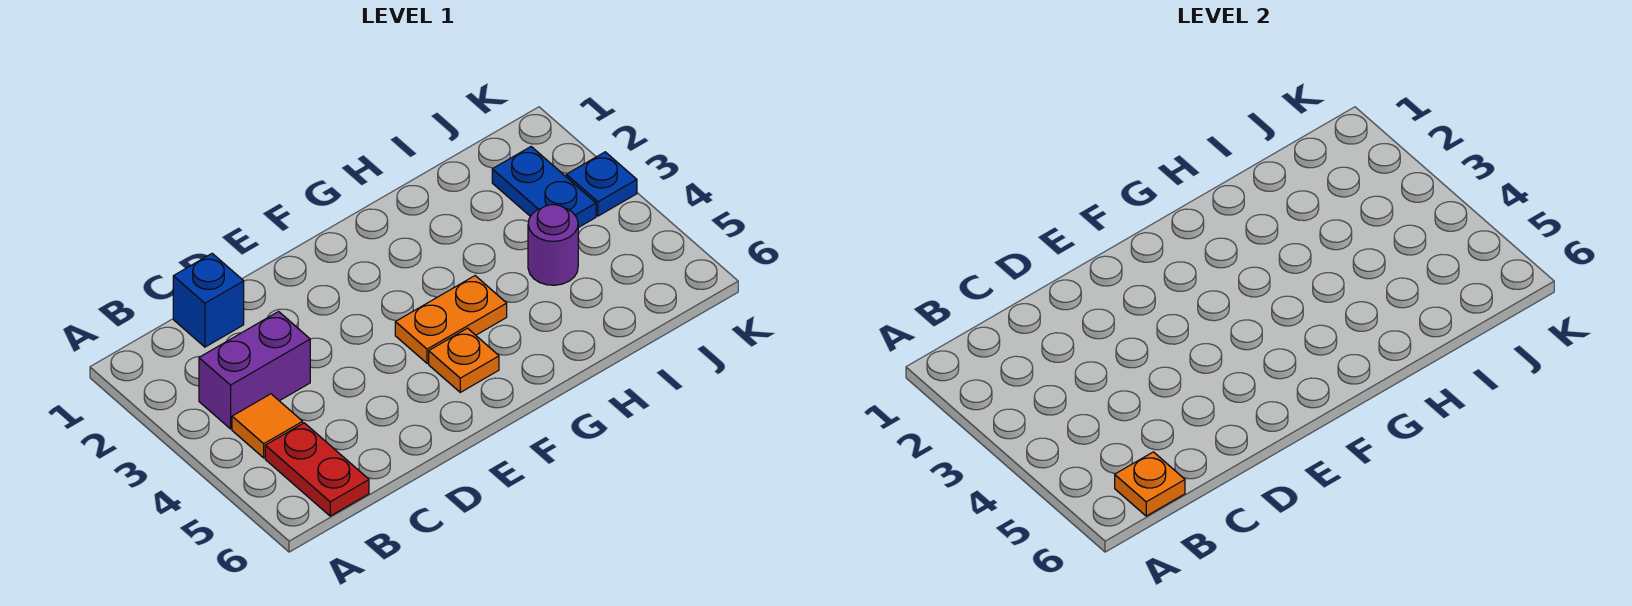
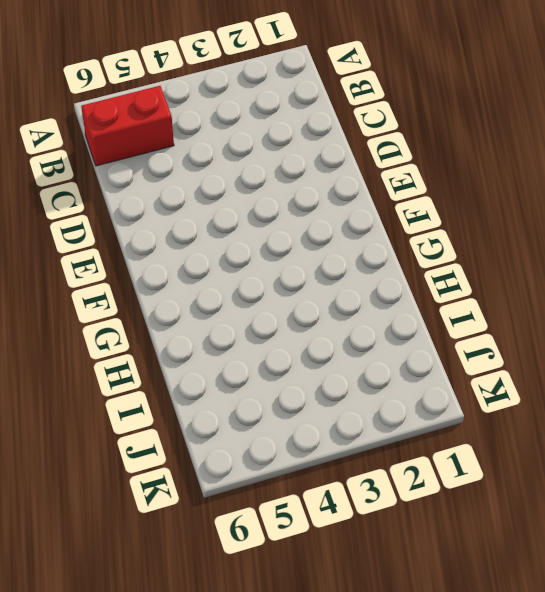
red 1x2 brick [81,86,174,166] -> red 1x2 plate [265,423,369,516]
none -> purple 1x2 brick [199,312,310,429]
none -> orange 1x1 tile [232,394,303,458]

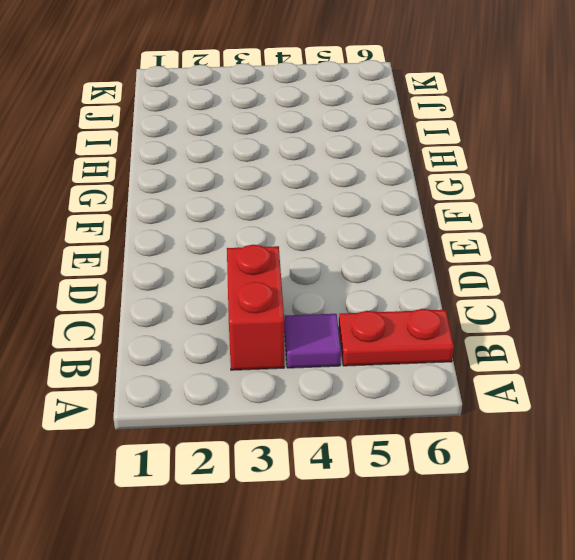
red 1x2 brick [227,245,284,370] -> purple 1x2 brick [199,312,310,429]
purple 1x1 tile [284,314,341,368] -> orange 1x1 tile [232,394,303,458]
none -> blue 1x1 brick [173,254,244,347]
none -> orange 1x2 plate [395,276,507,363]

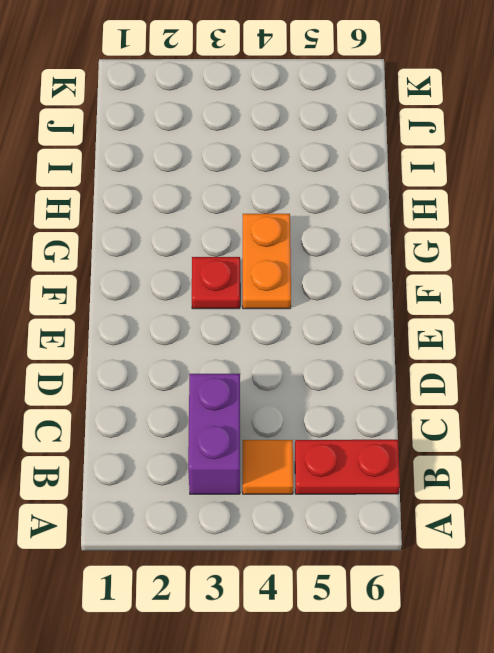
red 1x1 plate [192,257,240,309] -> none
none -> blue 1x1 brick [173,254,244,347]
none -> orange 1x1 plate [429,328,499,392]

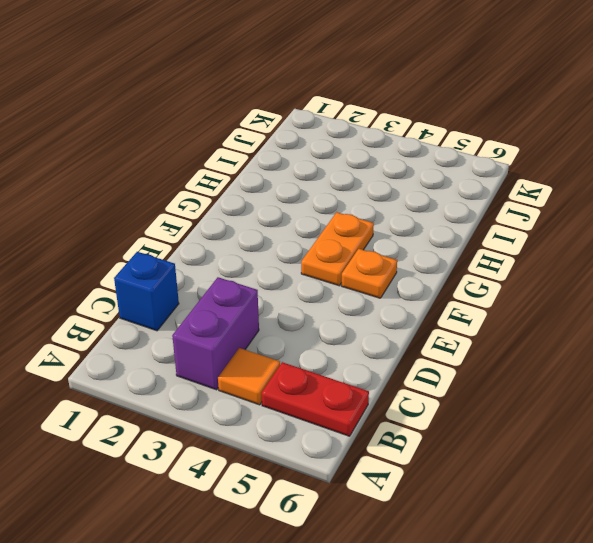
none -> purple 1x1 round brick [528,205,578,285]
none -> blue 1x2 plate [492,147,596,228]

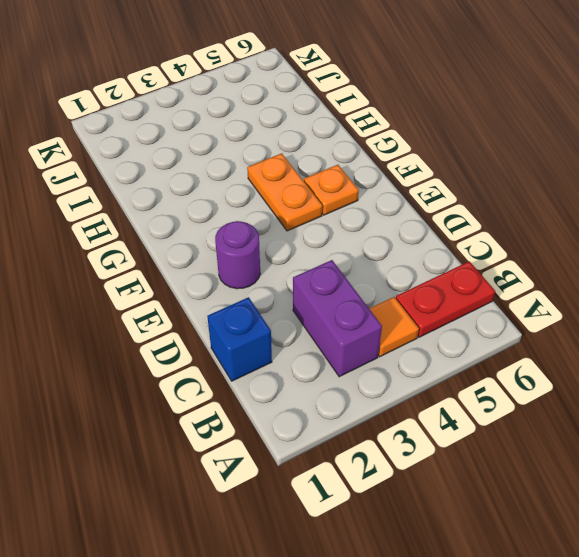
purple 1x1 round brick [215,221,260,289] -> purple 1x1 round brick moved to [528,205,578,285]
none -> blue 1x2 plate [492,147,596,228]
none -> blue 1x1 plate [566,152,637,216]

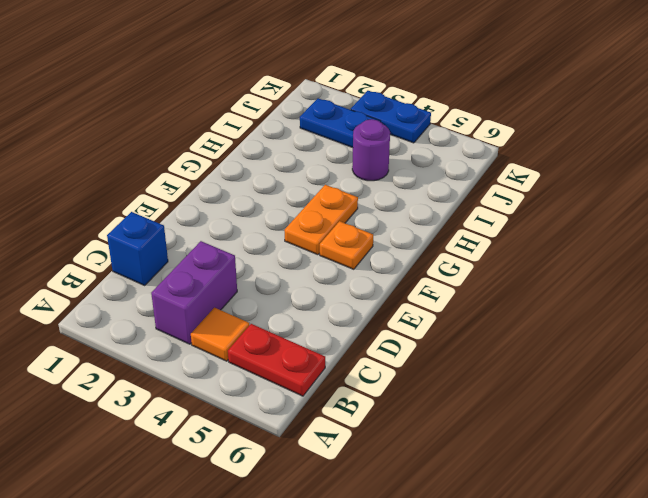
blue 1x2 plate [351,91,431,143] -> blue 1x1 plate [566,152,637,216]
none -> orange 1x1 plate [1115,452,1185,516]

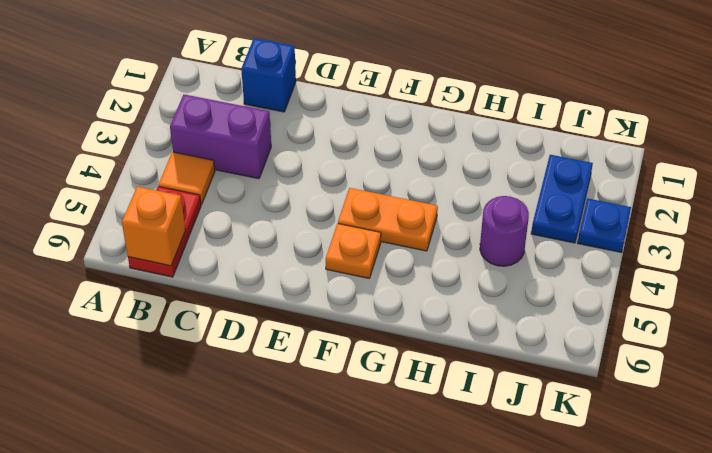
orange 1x1 brick [122,187,185,266] -> orange 1x1 plate [1115,452,1185,516]

